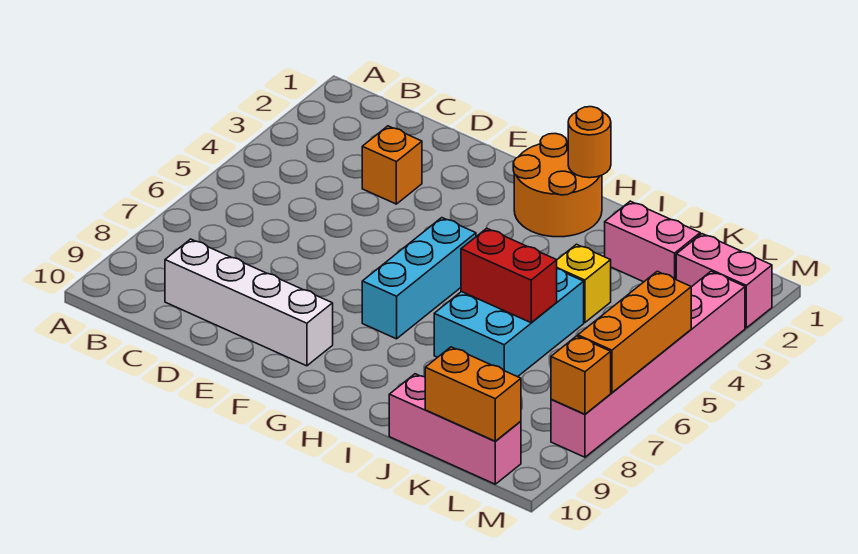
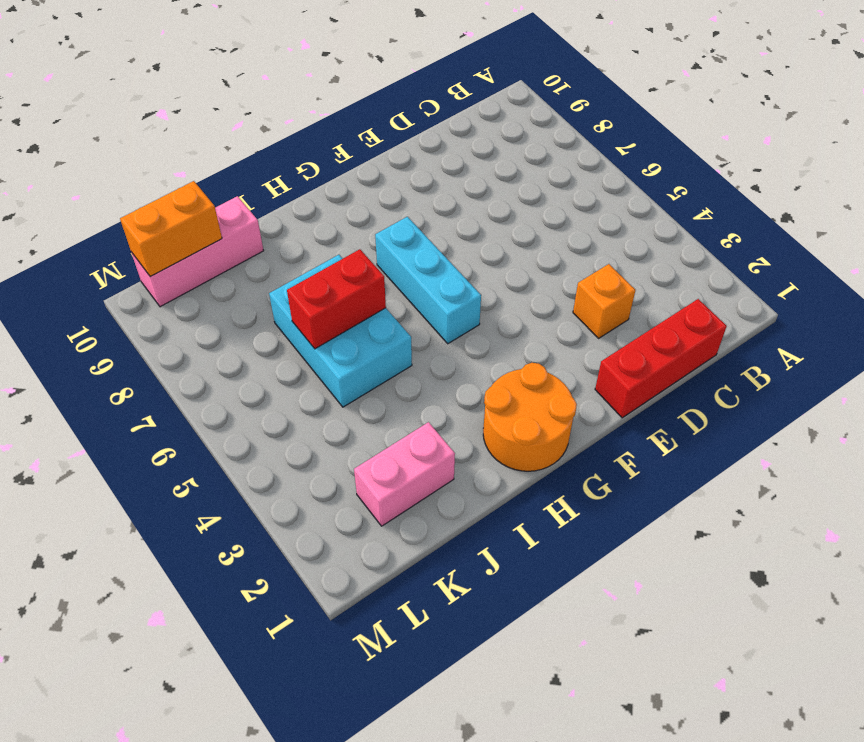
red 1x3 brick [595,299,727,418] -> none
none -> white 1x4 brick [165,239,333,366]
none -> yellow 1x1 brick [557,244,611,323]
none -> pink 1x2 brick [676,234,772,328]

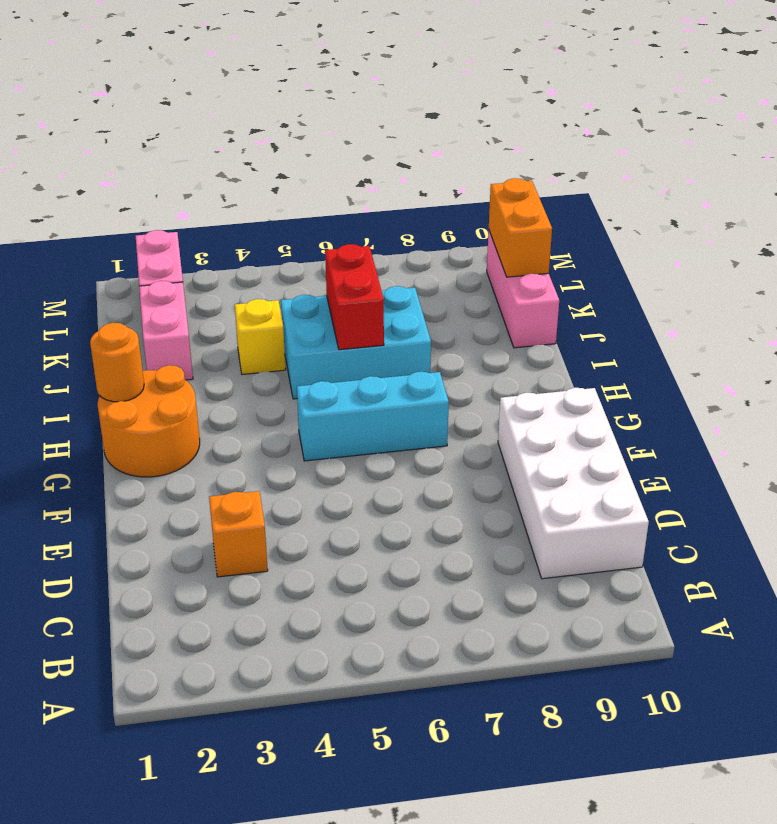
white 2x4 brick [498,388,649,579] -> white 1x4 brick [165,239,333,366]
none -> pink 1x6 brick [551,271,745,457]
none -> orange 1x3 brick [578,271,691,393]
none -> orange 1x1 brick [551,336,611,414]

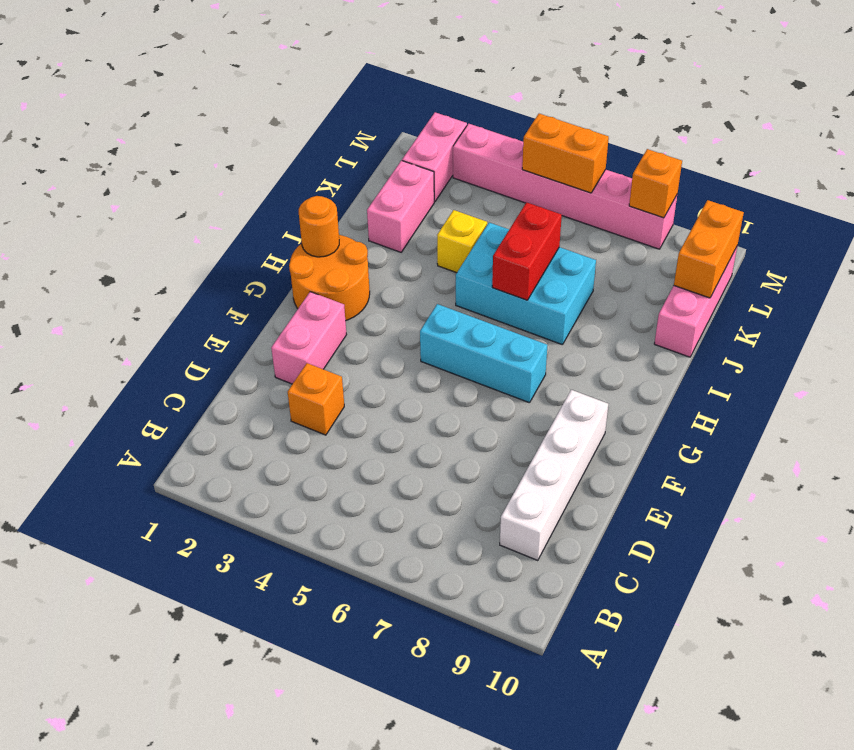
pink 1x2 brick [271,292,347,384] -> none
orange 1x2 brick [522,114,609,193] -> orange 1x3 brick [578,271,691,393]

